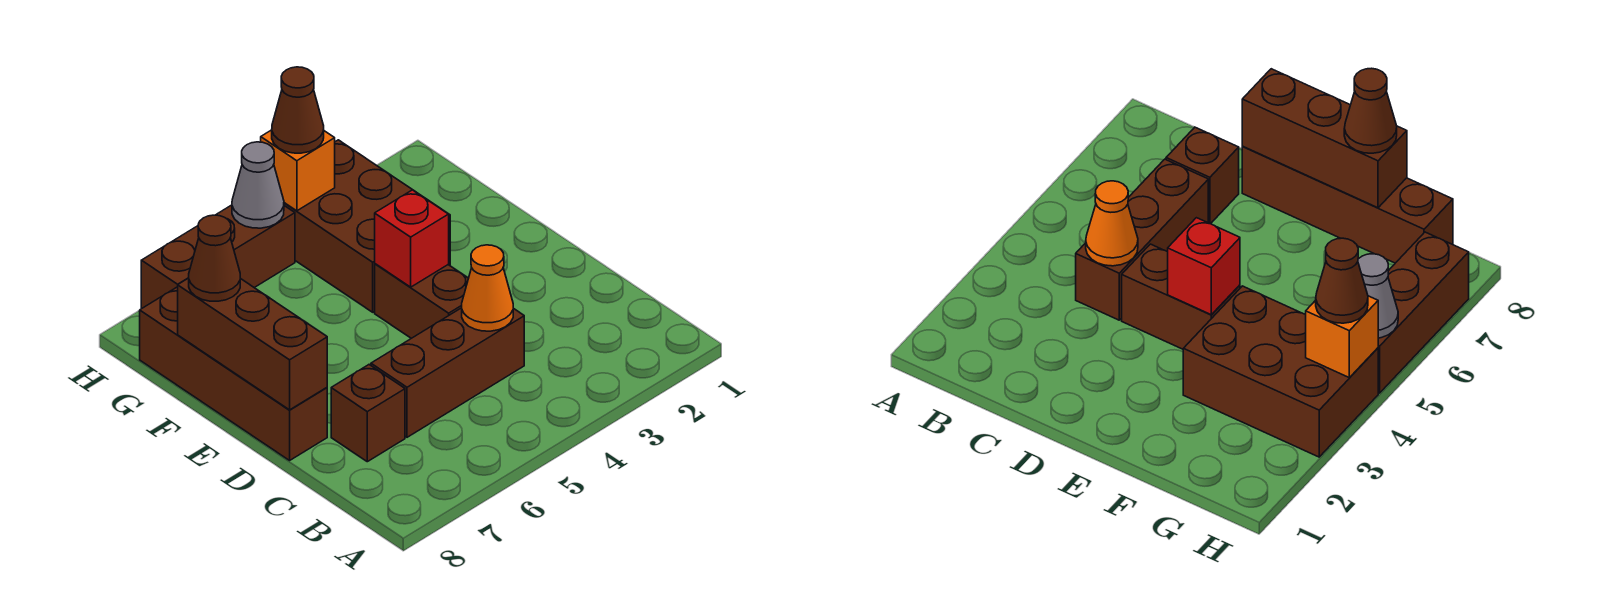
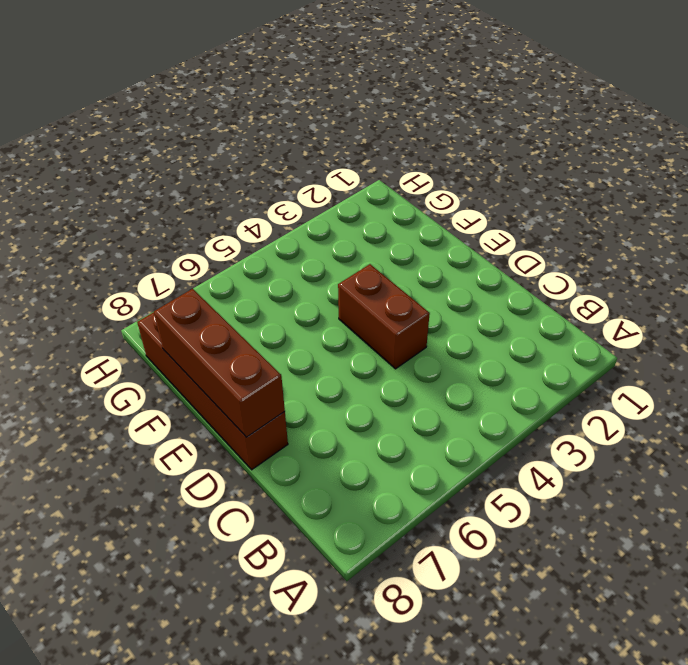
none -> brown 1x3 brick [371,308,524,437]
none -> brown 1x1 brick [331,365,405,462]
none -> brown 2x3 brick [284,140,450,312]

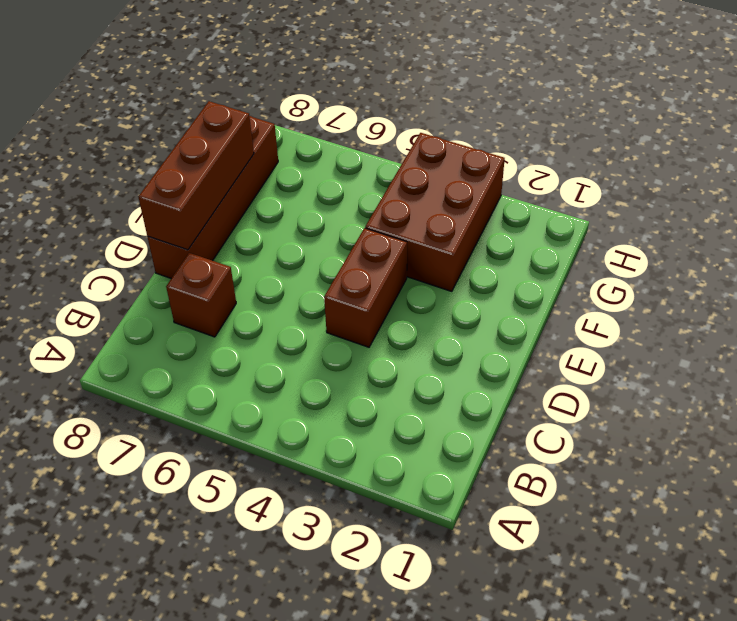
none -> brown 1x3 brick [371,308,524,437]
none -> brown 1x3 brick [141,205,295,309]
none -> orange 1x1 cone [462,245,513,331]

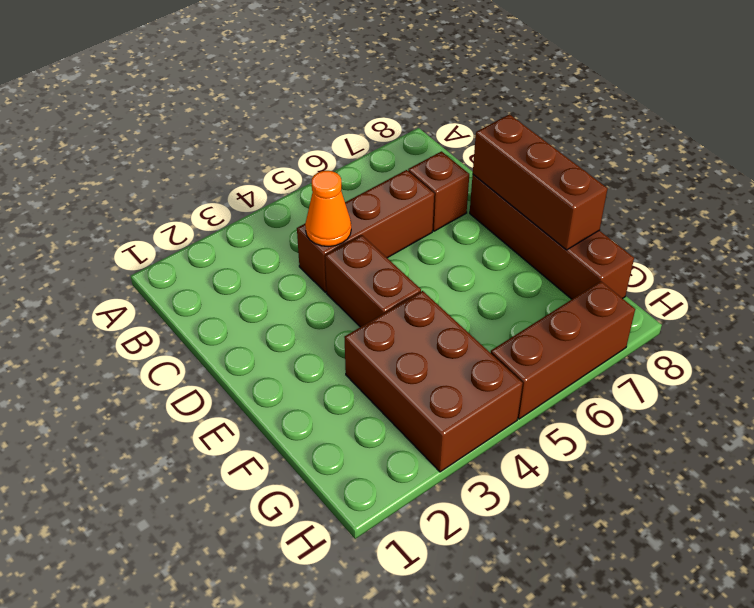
none -> red 1x1 brick [375,190,449,287]
none -> orange 1x1 brick [261,130,335,211]
none -> grey 1x1 cone [232,142,284,228]

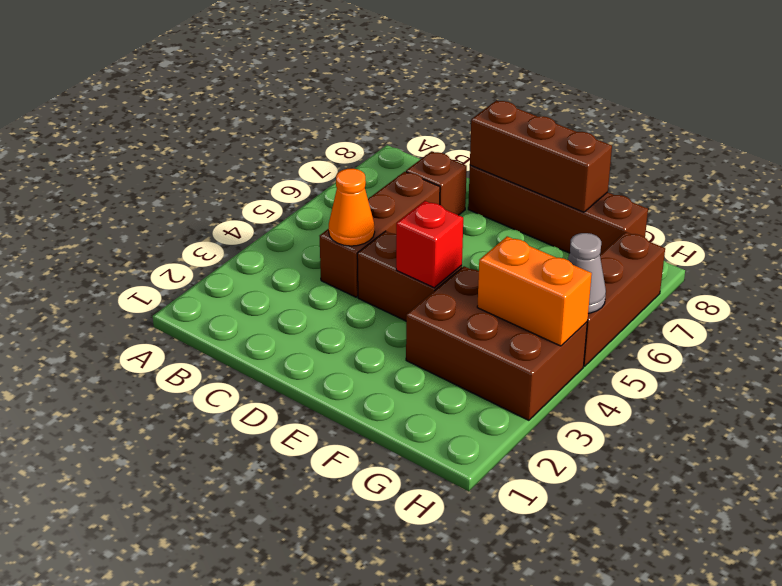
orange 1x2 brick [477,236,592,346] -> orange 1x1 brick [261,130,335,211]
none -> brown 1x1 cone [189,215,240,301]
none -> brown 1x1 cone [272,67,324,153]

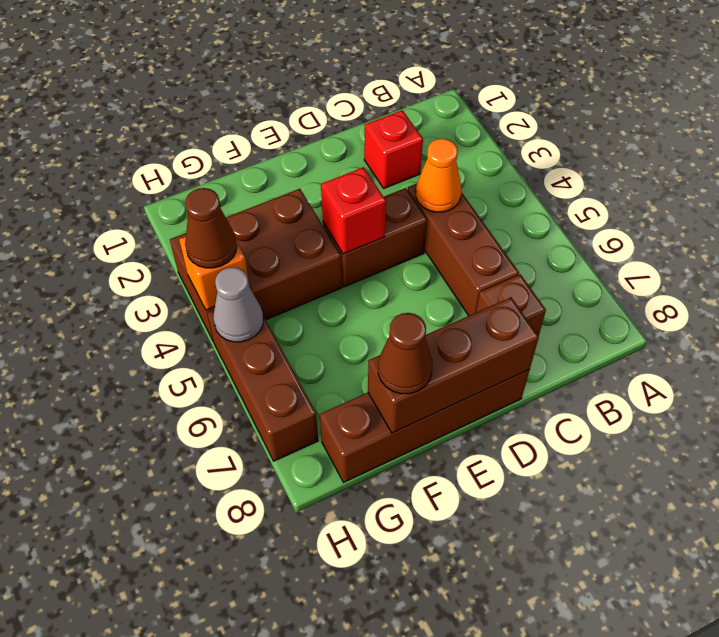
red 1x1 brick [364,110,423,188] -> none

